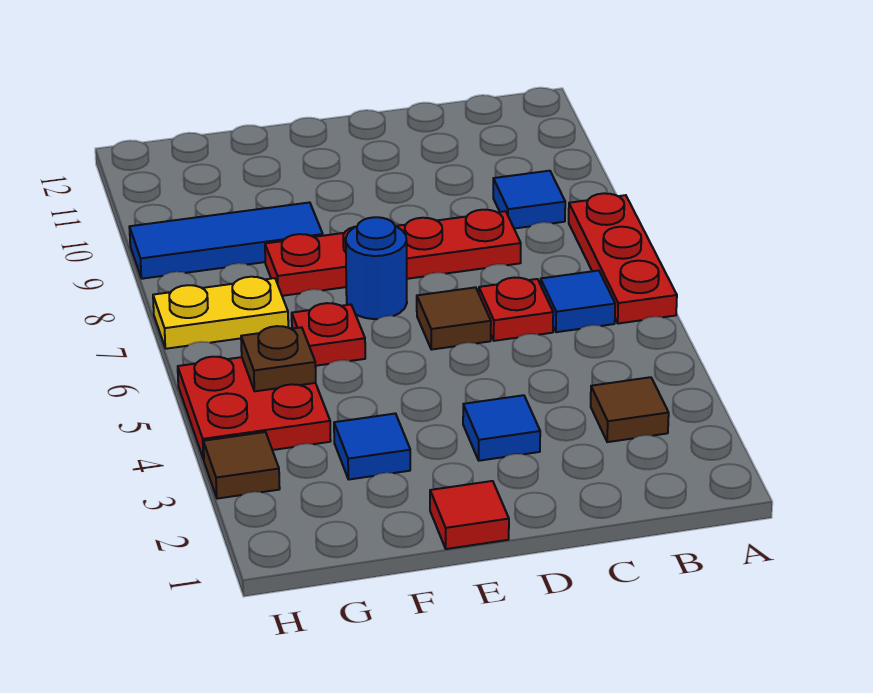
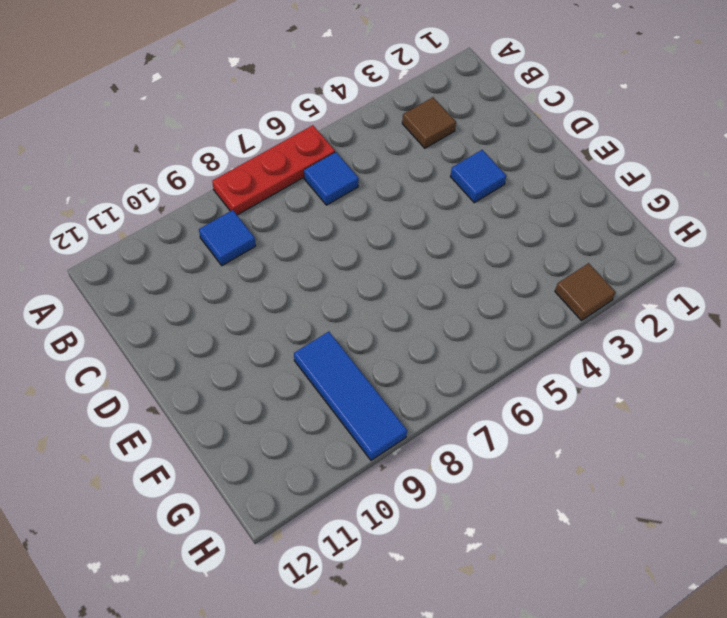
none -> red 1x1 plate [479,278,553,341]
none -> red 1x4 plate [265,209,521,296]
none -> brown 1x1 tile [417,287,491,350]

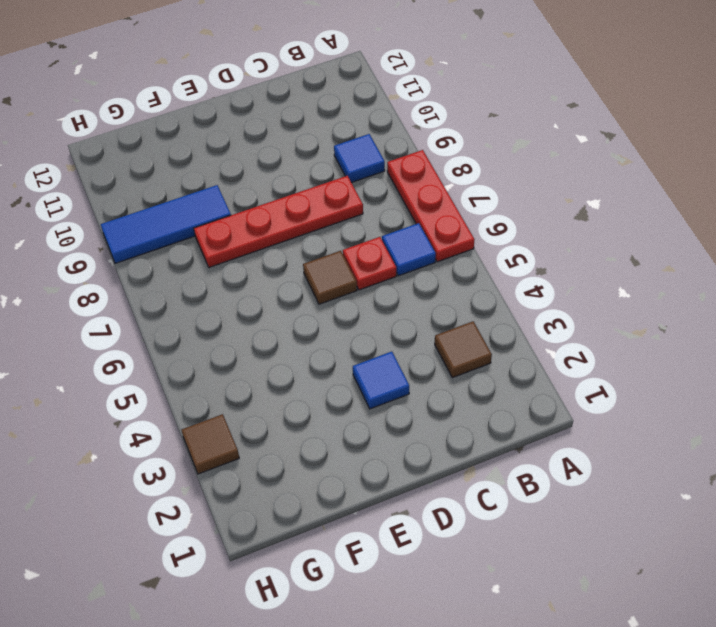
none -> red 1x1 tile [430,481,509,549]
none -> blue 1x1 round brick [346,217,407,319]
none -> blue 1x1 tile [334,414,410,479]

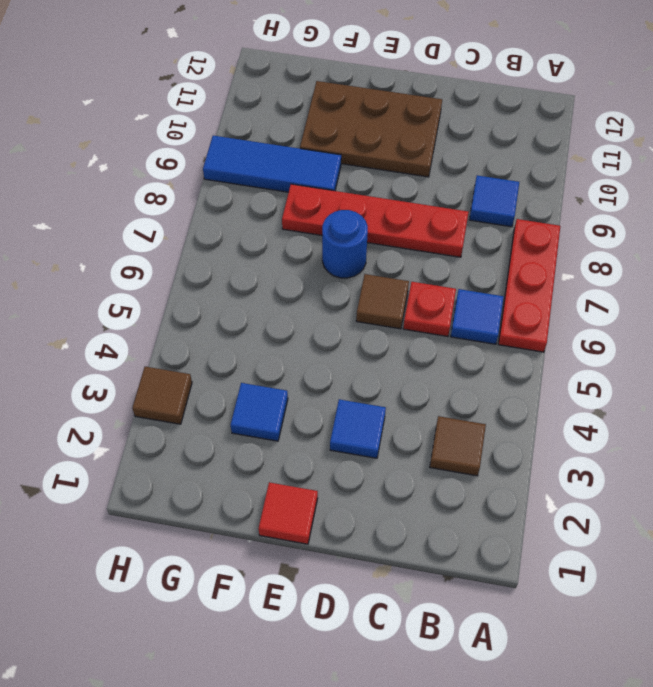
brown 2x3 plate [300,81,442,177] -> none
none -> red 1x1 plate [292,303,365,366]
none -> red 2x2 plate [178,357,331,460]
none -> yellow 1x2 plate [153,277,288,349]

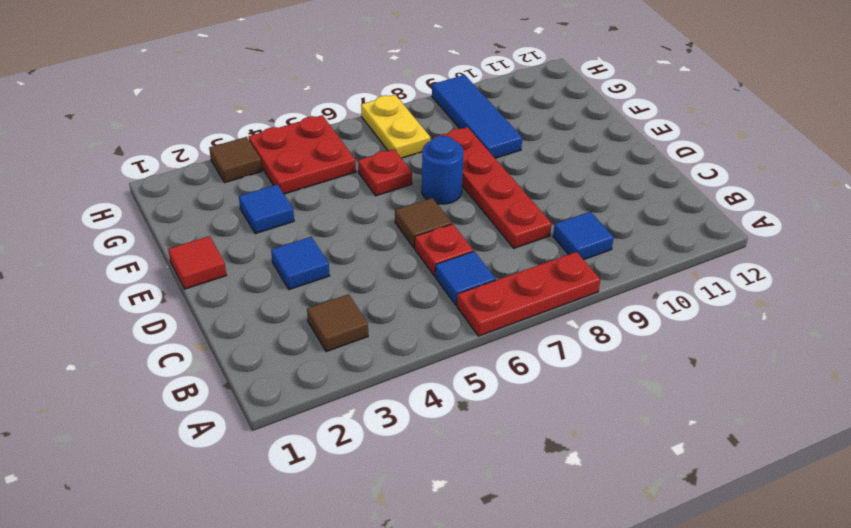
none -> brown 1x1 plate [241,326,316,391]

